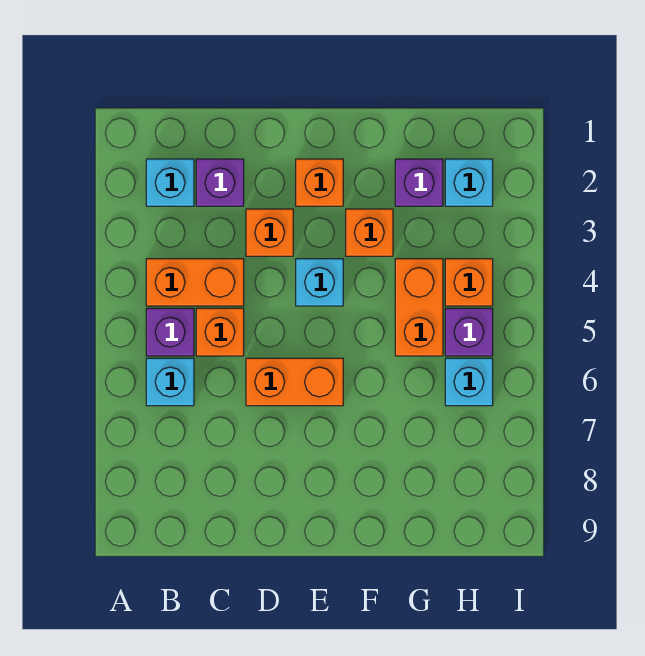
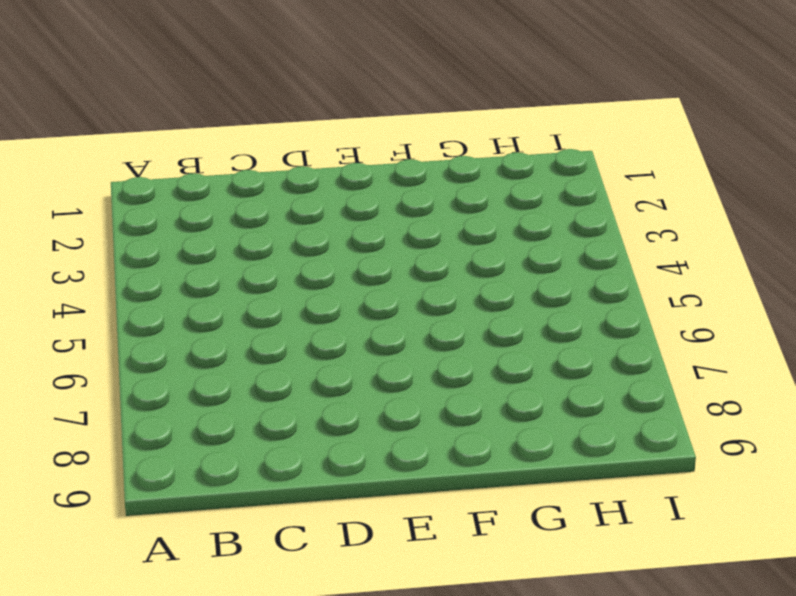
none -> cyan 1x1 brick [146,159,194,206]
none -> orange 1x2 brick [146,259,244,306]
none -> purple 1x1 brick [146,308,194,356]

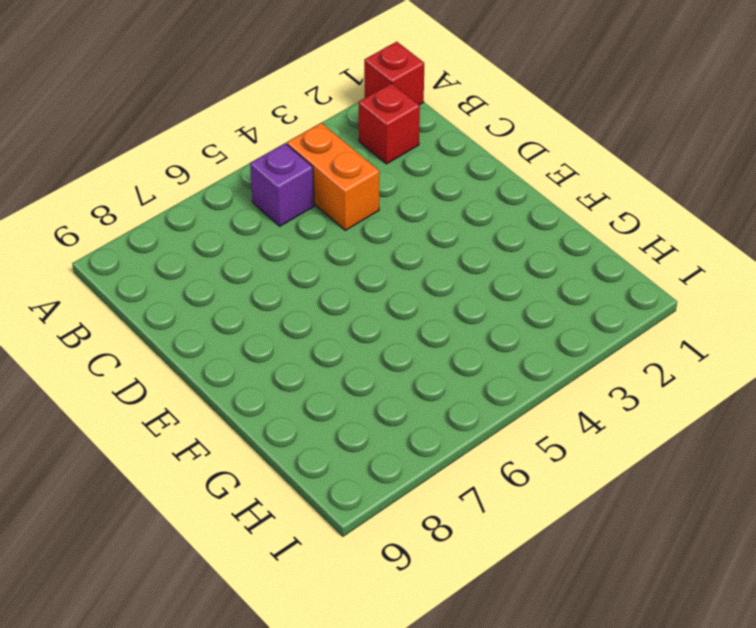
red 1x1 brick [364,42,424,105] -> none
red 1x1 brick [359,83,420,164] -> cyan 1x1 brick [146,159,194,206]
none -> cyan 1x1 brick [146,358,194,406]
none -> purple 1x1 brick [196,159,244,206]
none -> orange 1x1 brick [196,308,244,356]

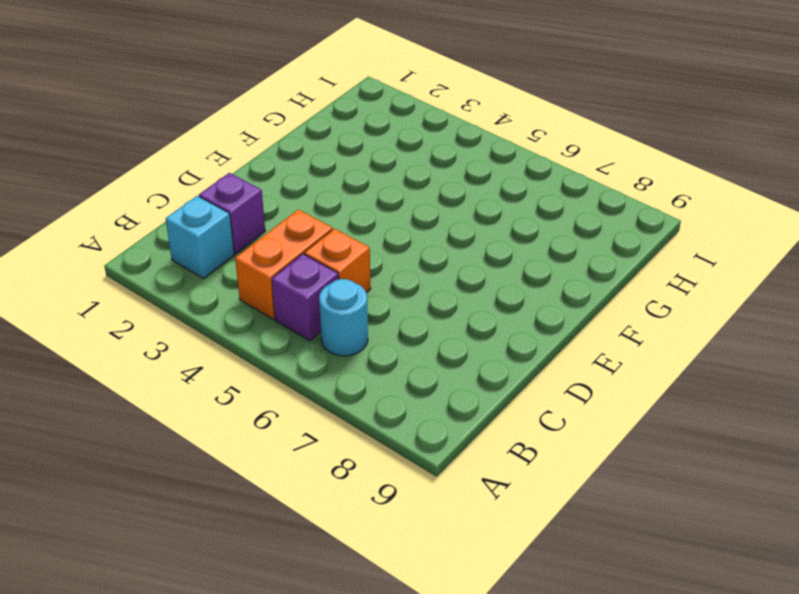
cyan 1x1 round brick [319,279,368,356] -> cyan 1x1 brick [146,358,194,406]
none -> orange 1x1 brick [246,209,293,256]
none -> orange 1x2 brick [246,358,343,406]
none -> orange 1x1 brick [296,159,343,206]

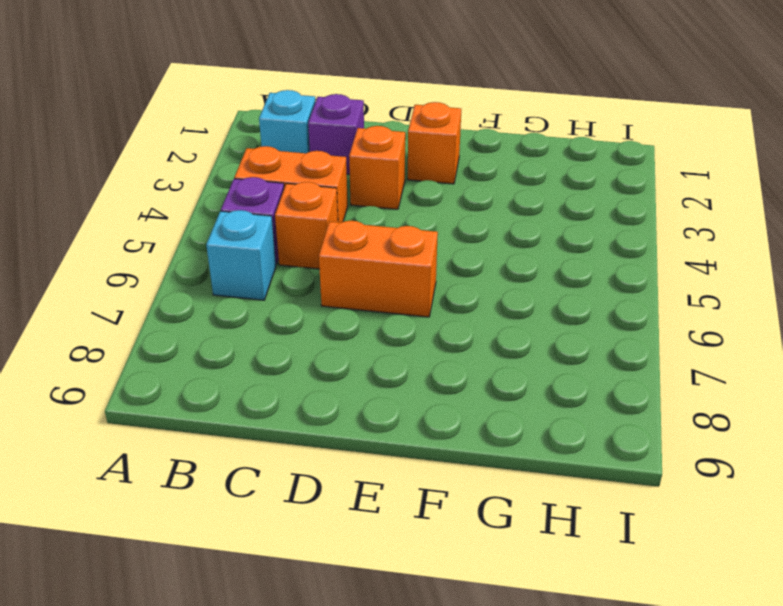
none -> cyan 1x1 brick [296,259,343,306]
none -> orange 1x1 brick [346,209,393,256]
none -> purple 1x1 brick [395,159,443,206]

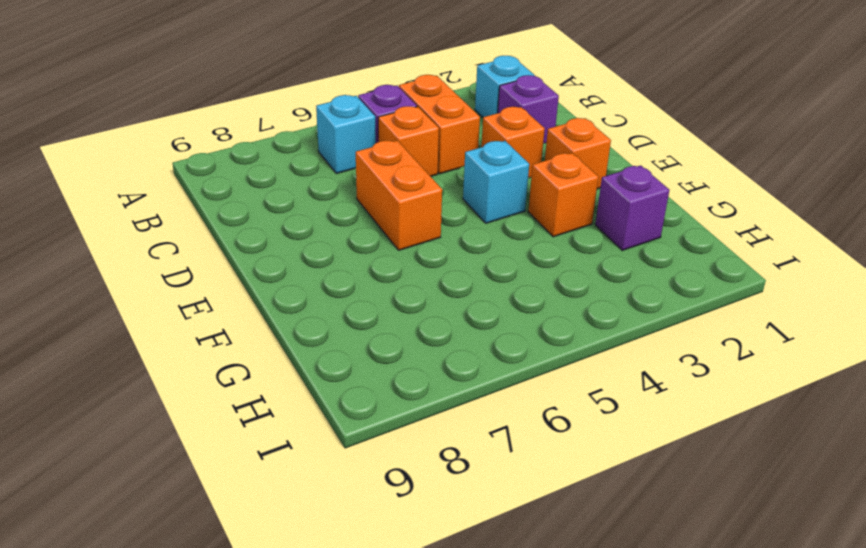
none -> orange 1x2 brick [395,259,443,356]
none -> cyan 1x1 brick [445,159,493,206]
none -> orange 1x1 brick [445,259,493,306]

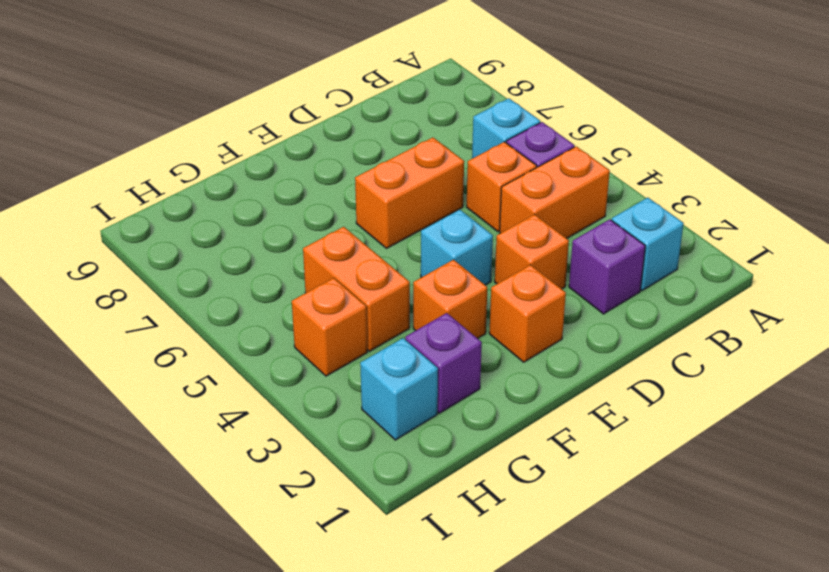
none -> purple 1x1 brick [445,308,493,356]
none -> cyan 1x1 brick [445,358,493,406]

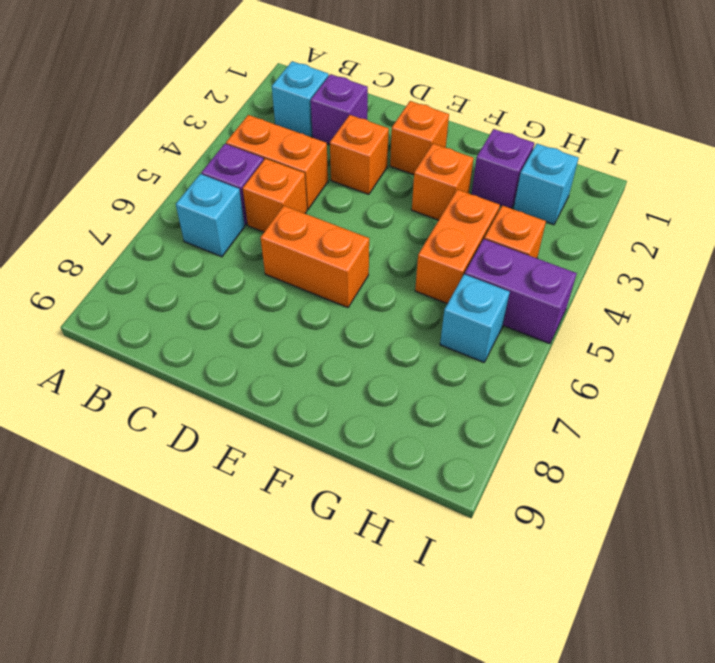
purple 1x2 brick [465,239,577,344] -> purple 1x1 brick [445,308,493,356]
none -> cyan 1x1 brick [296,259,343,306]

